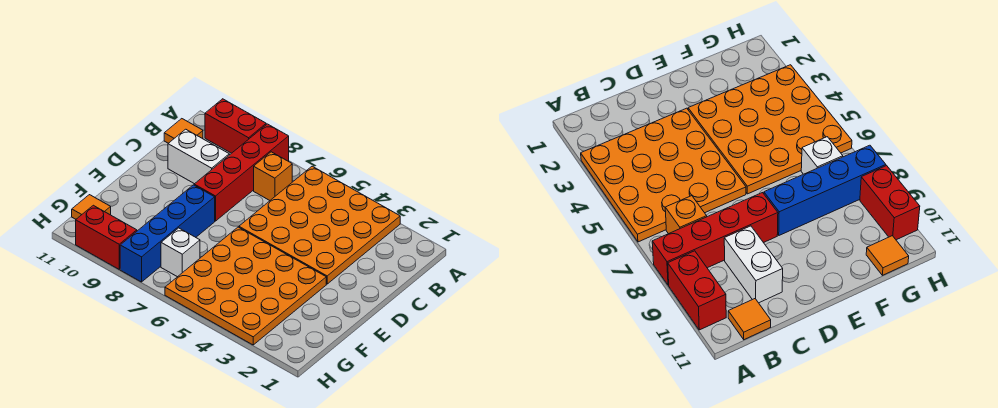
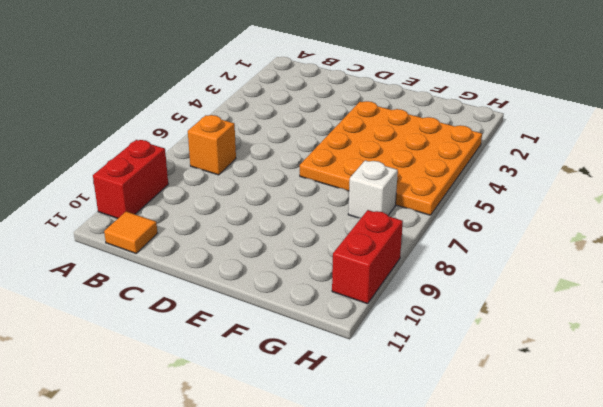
none -> orange 4x4 plate [239,166,400,284]
none -> red 1x4 brick [194,124,289,221]

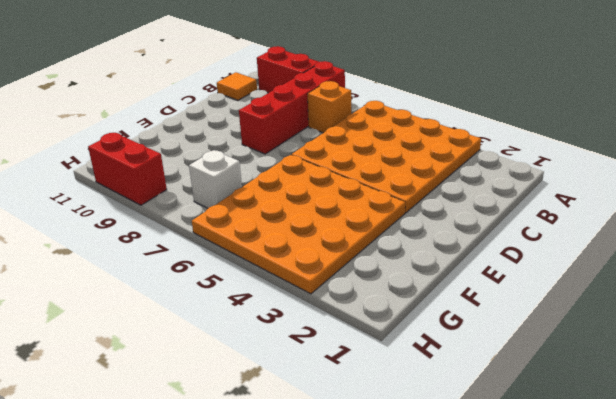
none -> white 1x2 brick [168,129,229,184]
none -> blue 1x4 brick [120,185,215,282]

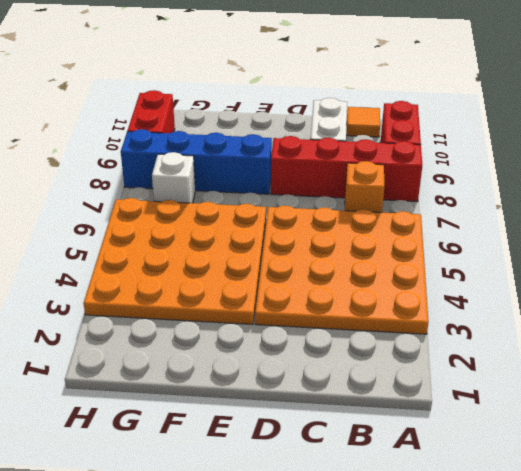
none -> orange 1x1 tile [72,195,111,219]

